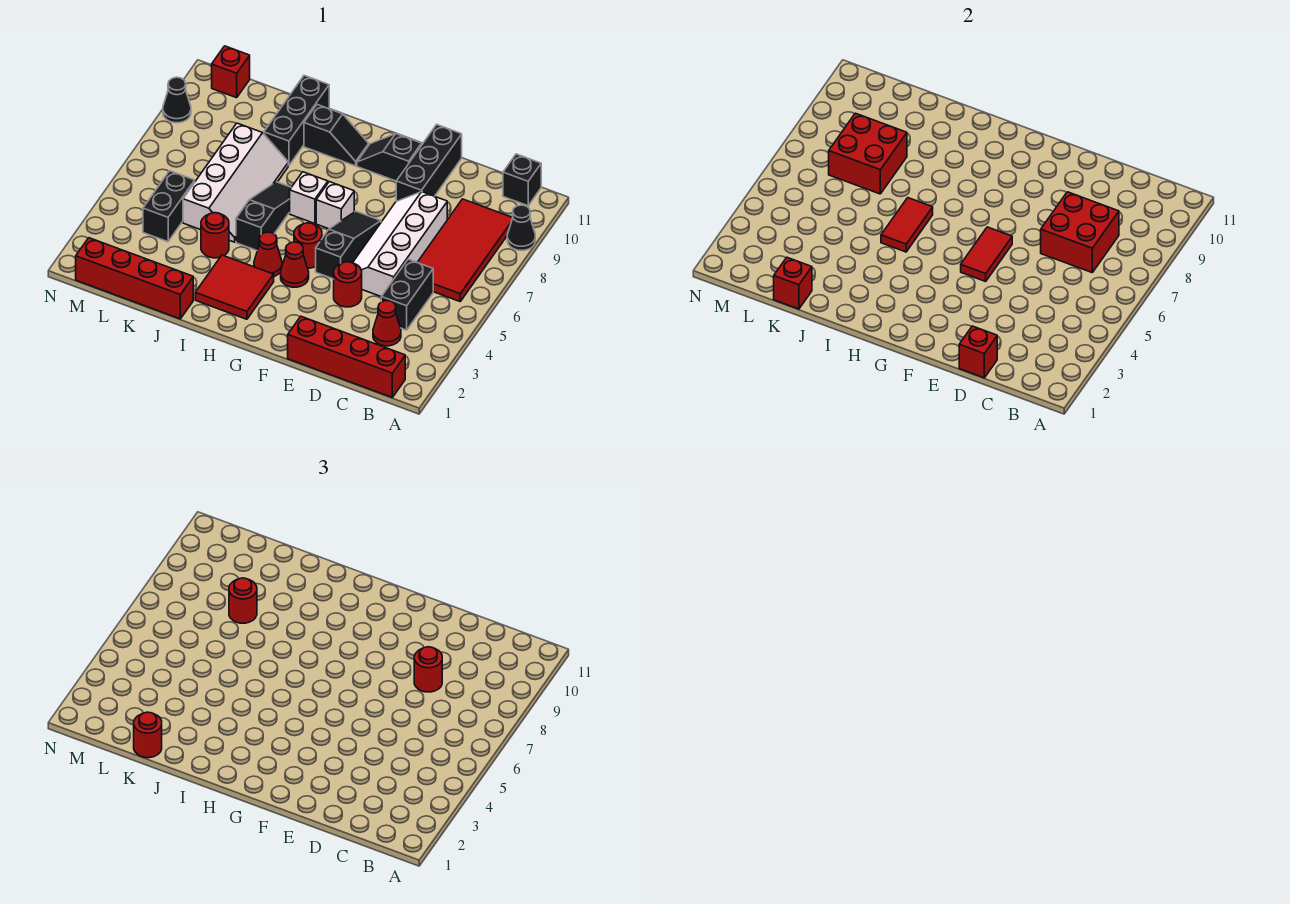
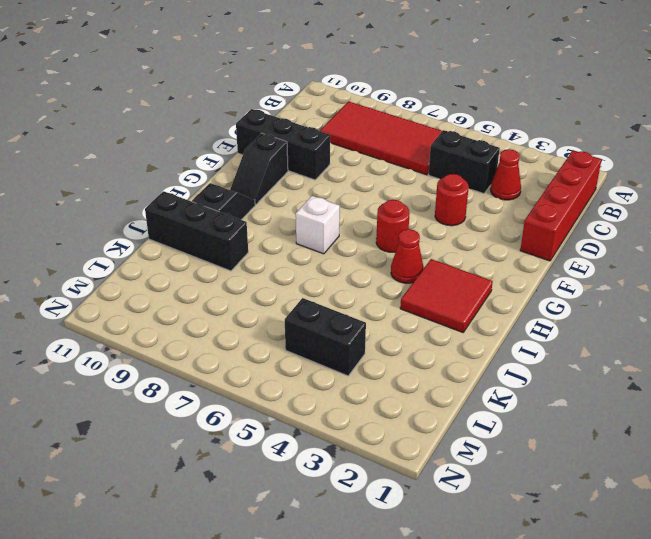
none -> black 1x1 cone [507,205,535,250]
none -> black 1x1 brick [503,154,541,206]
none -> white 2x4 slope [353,192,447,297]
none -> black 1x3 slope [316,211,381,279]

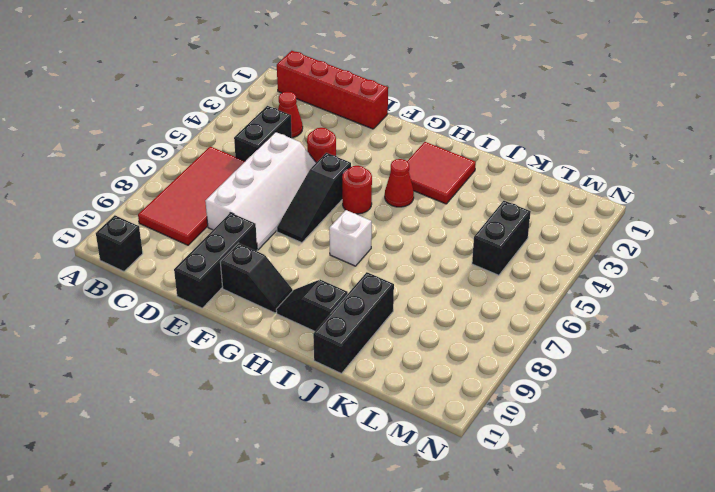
none -> black 1x1 cone [507,205,535,250]
none -> red 1x1 cone [281,242,309,287]
none -> white 1x1 brick [316,182,354,229]
none -> black 1x3 slope [236,182,291,251]

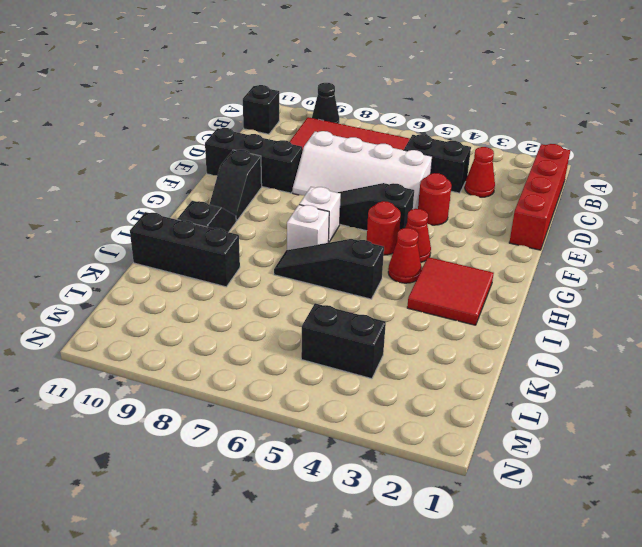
none -> red 1x4 brick [76,238,193,319]
none -> red 1x1 round brick [201,213,229,258]
none -> white 2x4 slope [183,123,288,242]
none -> red 1x1 brick [212,46,250,98]

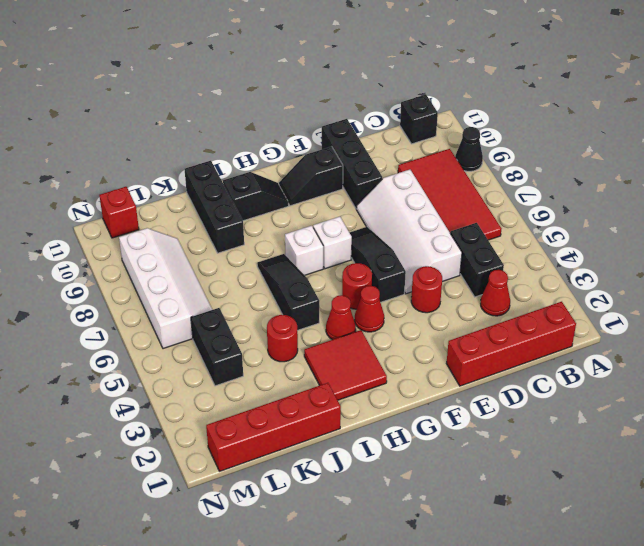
white 2x4 slope [119,228,212,349] -> white 2x4 slope moved to [183,123,288,242]
none -> black 1x1 cone [163,77,191,123]
none -> red 2x2 brick [1041,192,1119,272]
none -> red 1x1 brick [959,326,997,378]
none -> red 1x2 tile [961,227,1012,281]

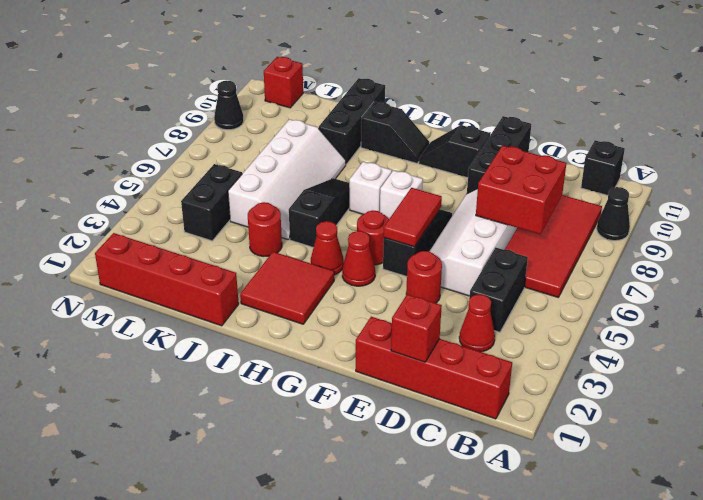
none -> red 1x2 tile [881,198,933,252]
none -> red 1x1 brick [774,258,812,309]
none -> red 2x2 brick [829,113,907,194]
none -> red 1x1 round brick [414,647,442,692]

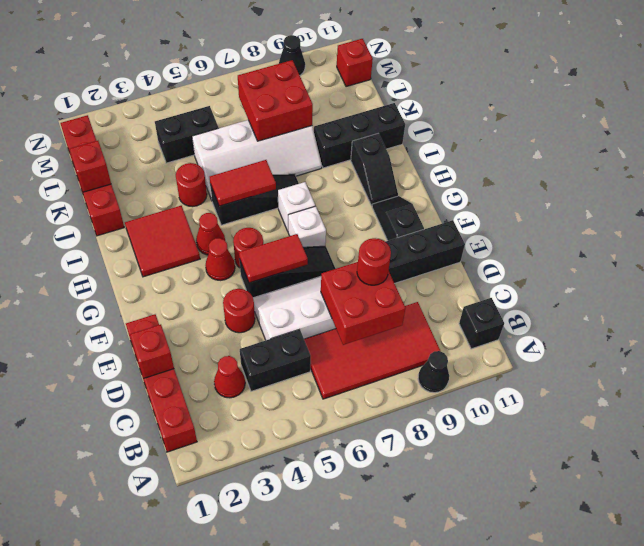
none -> red 1x1 round brick [134,712,162,758]
none -> red 1x1 round brick [229,578,257,623]

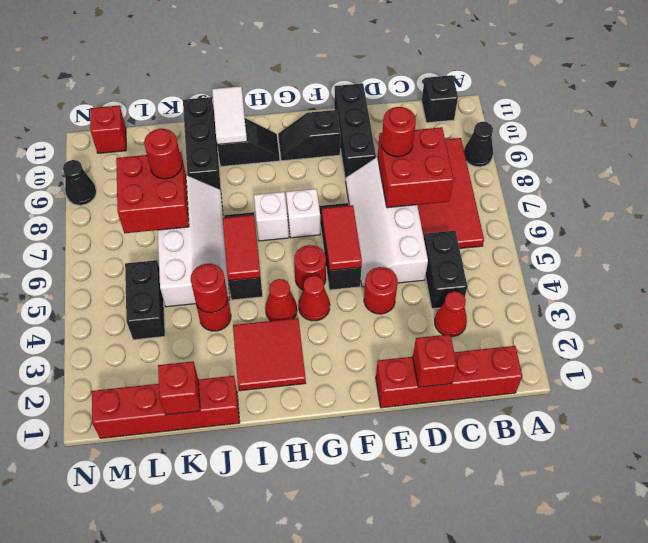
white 1x2 tile [212,86,247,145] -> none
red 1x1 round brick [191,264,228,313] -> red 1x1 round brick moved to [134,712,162,758]

